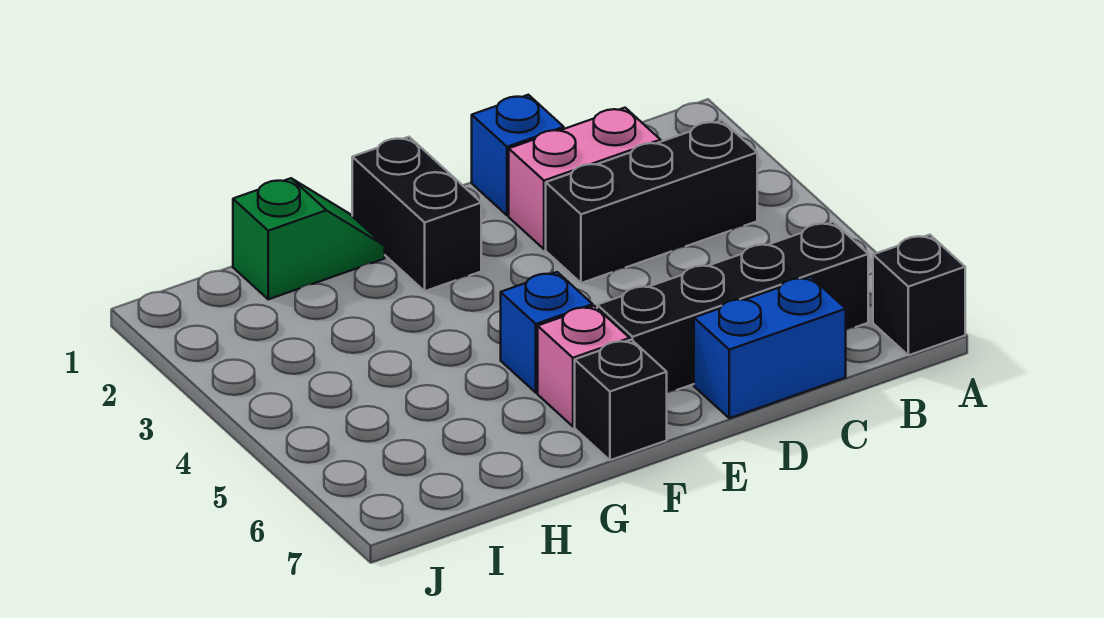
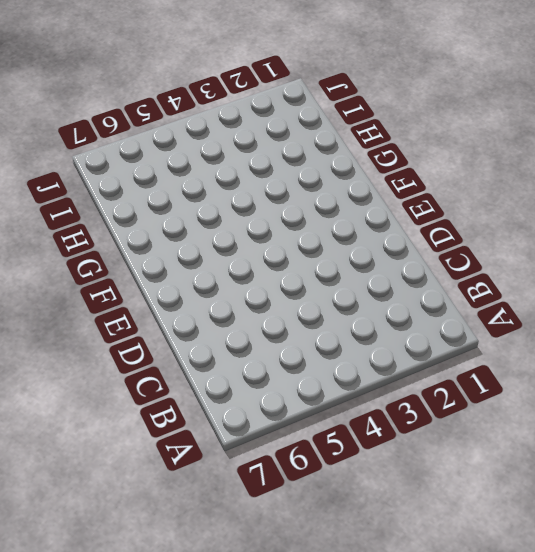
none -> black 1x1 brick [873,235,965,355]
none -> black 1x3 brick [546,120,757,283]

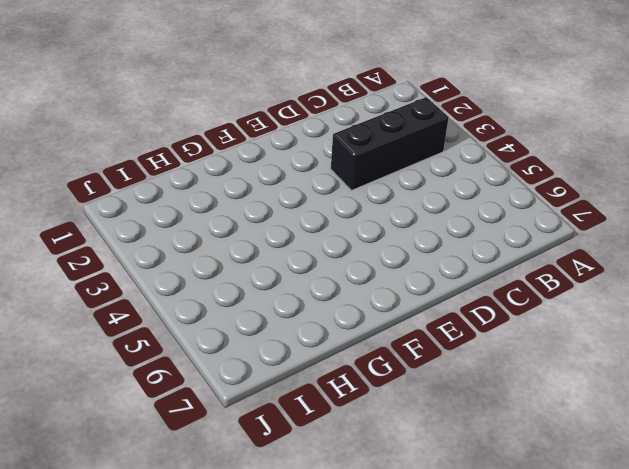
none -> black 1x1 brick [873,235,965,355]
none -> black 1x4 brick [597,222,868,393]

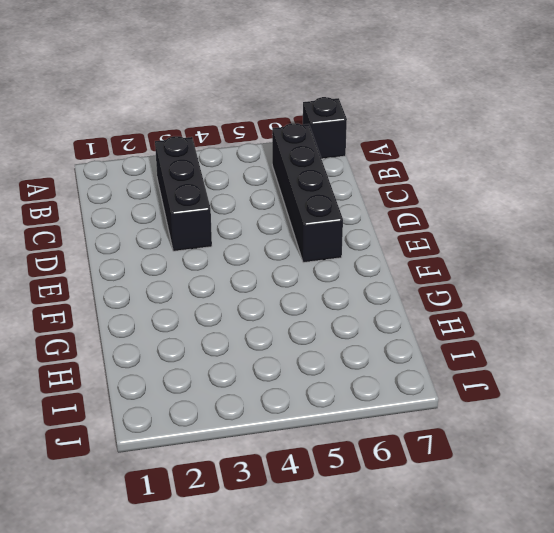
none -> pink 1x2 brick [509,108,661,249]
none -> blue 1x2 brick [694,277,846,418]

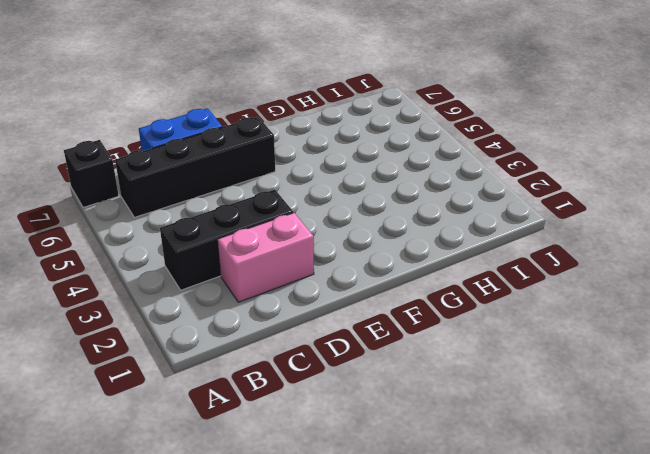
none -> blue 1x1 brick [472,95,564,215]
none -> black 1x2 brick [352,137,481,291]

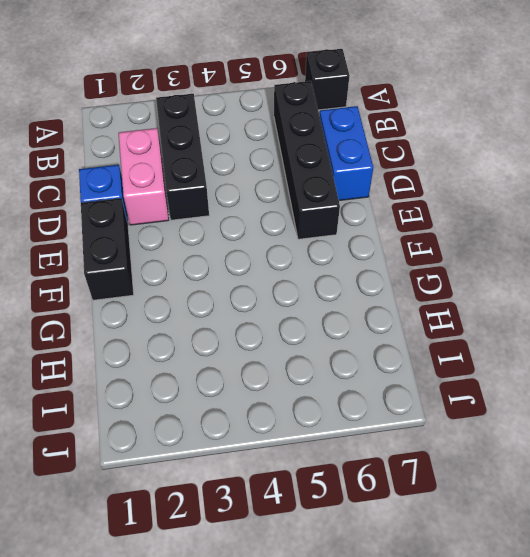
black 1x2 brick [81,198,134,300] -> black 1x2 brick turned to [352,137,481,291]
none -> blue 1x1 brick [501,272,593,393]
none -> pink 1x1 brick [538,306,630,426]

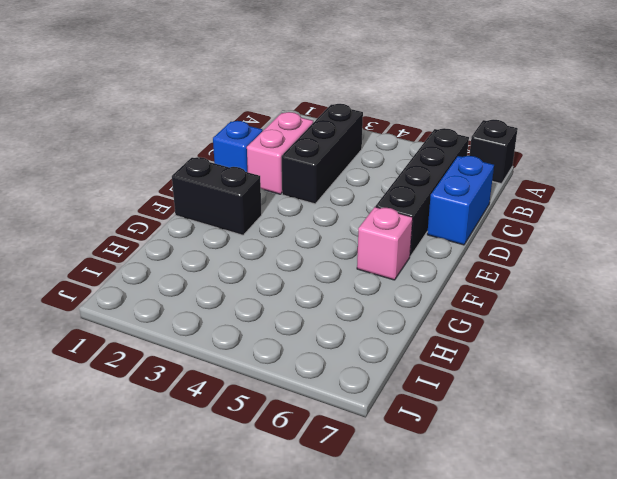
none -> blue 1x1 brick [501,272,593,393]
none -> black 1x1 brick [575,340,667,460]

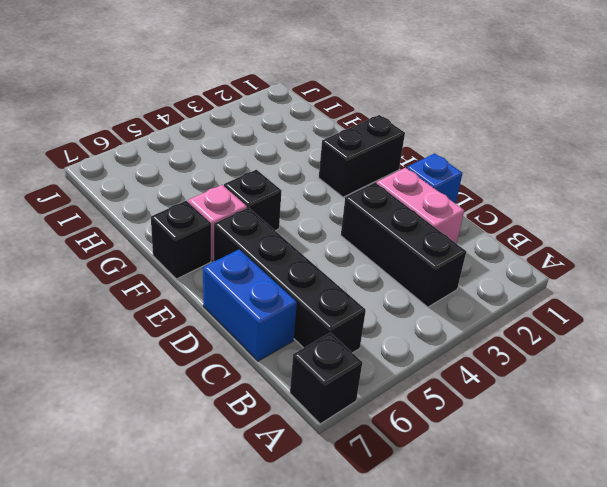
black 1x1 brick [224,170,282,231] -> blue 1x1 brick [501,272,593,393]
none -> green 1x2 slope [233,178,385,299]

